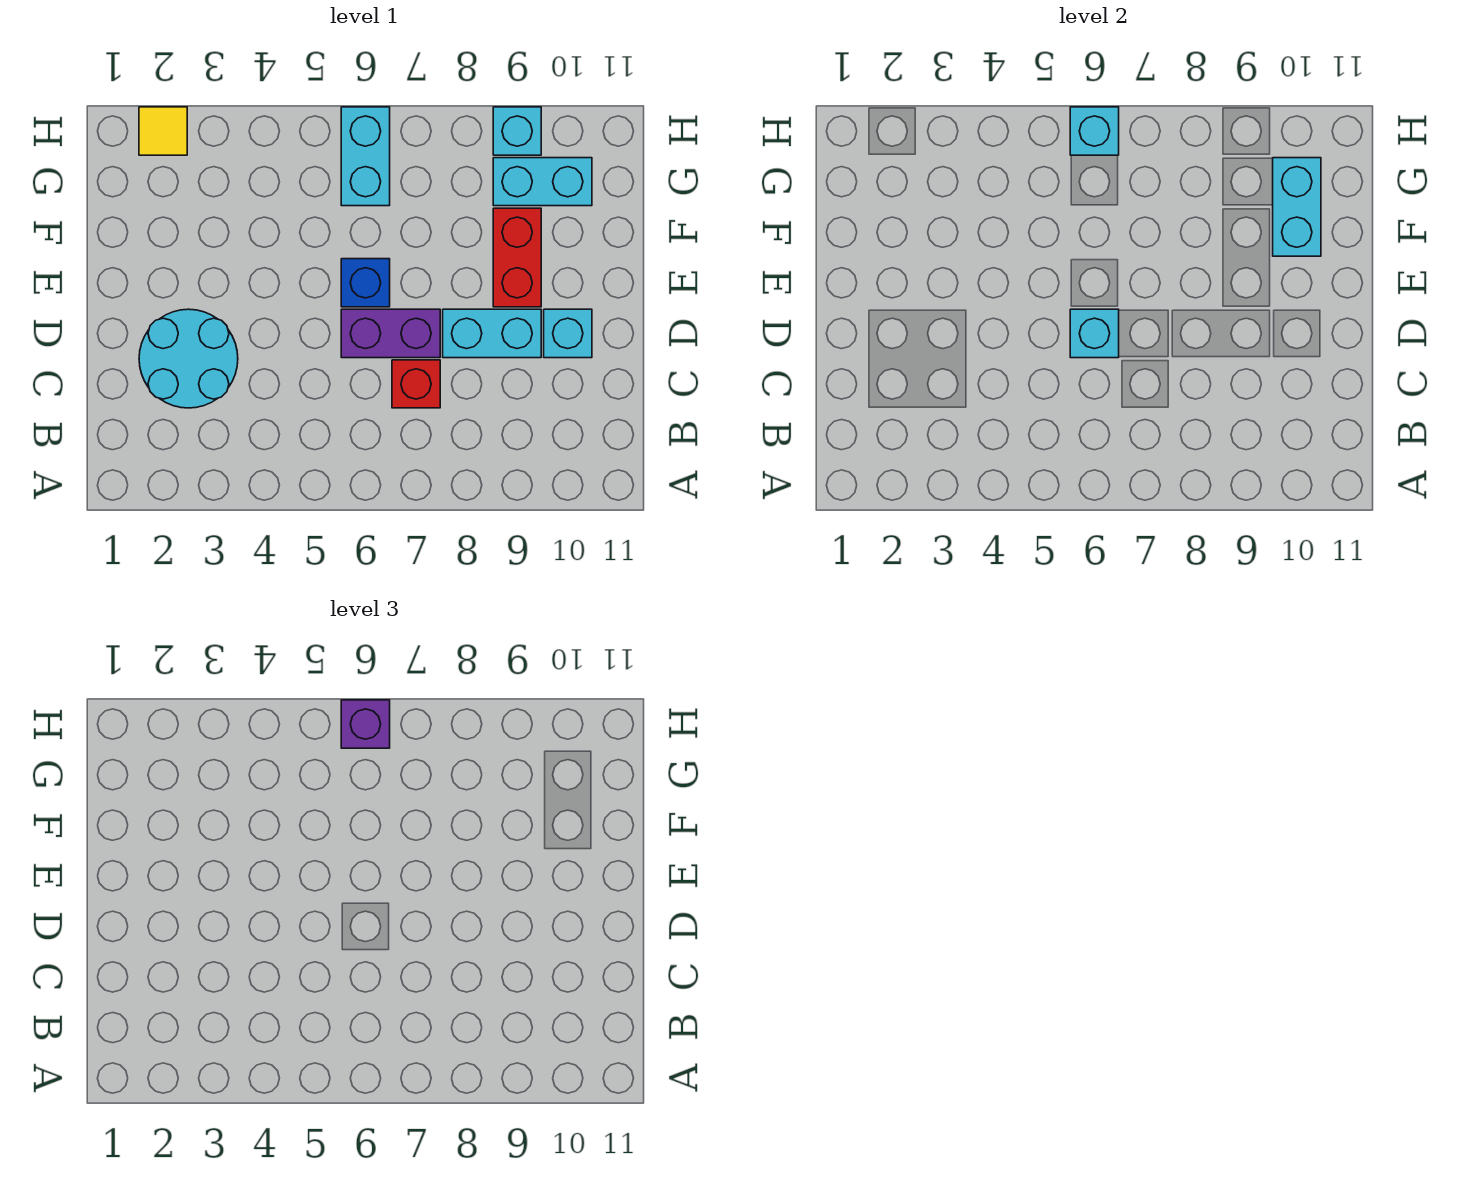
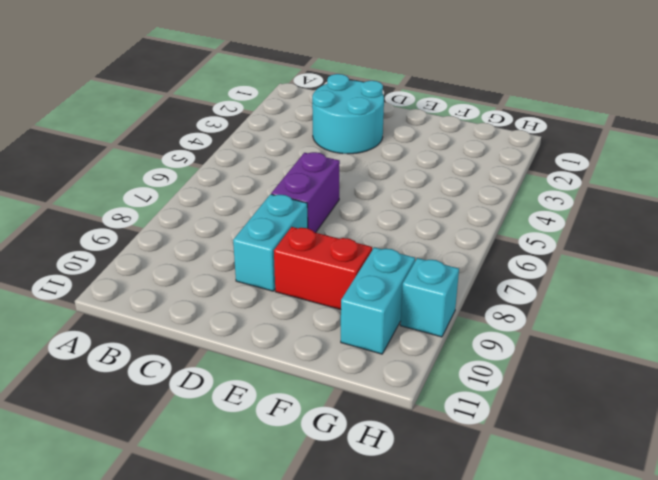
none -> red 1x1 brick [392,360,440,408]
none -> cyan 1x1 brick [544,309,592,358]
none -> blue 1x1 brick [341,259,390,307]

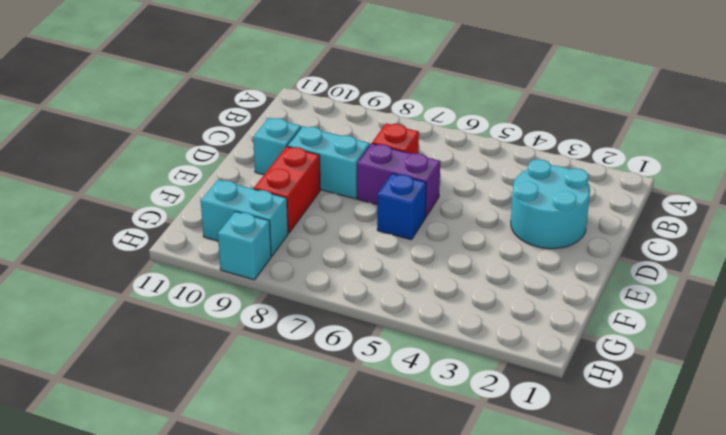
none -> cyan 1x2 brick [341,107,390,206]
none -> yellow 1x1 tile [139,107,187,155]
none -> cyan 1x1 brick [1070,309,1119,358]

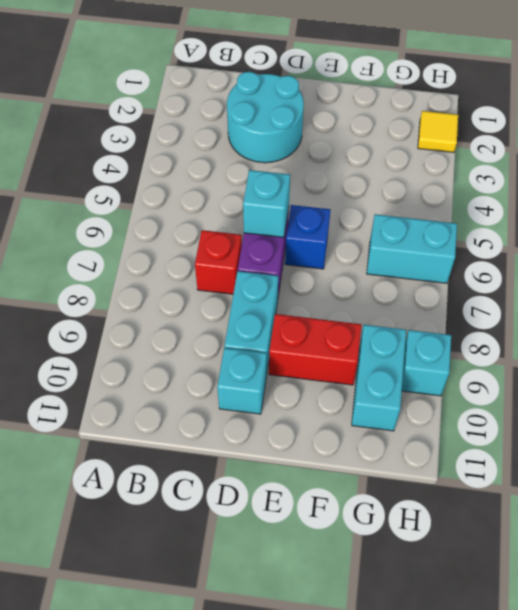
none -> cyan 1x2 brick [1273,158,1321,256]
none -> cyan 1x1 brick [1070,107,1119,155]
none -> purple 1x1 brick [341,700,390,748]

